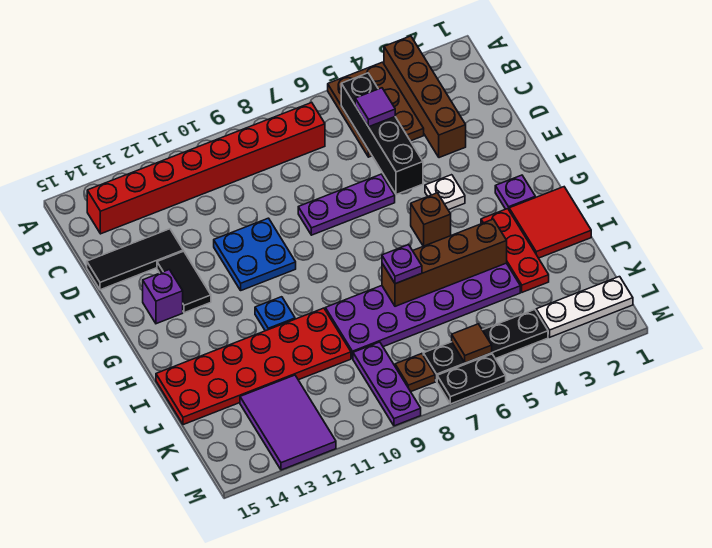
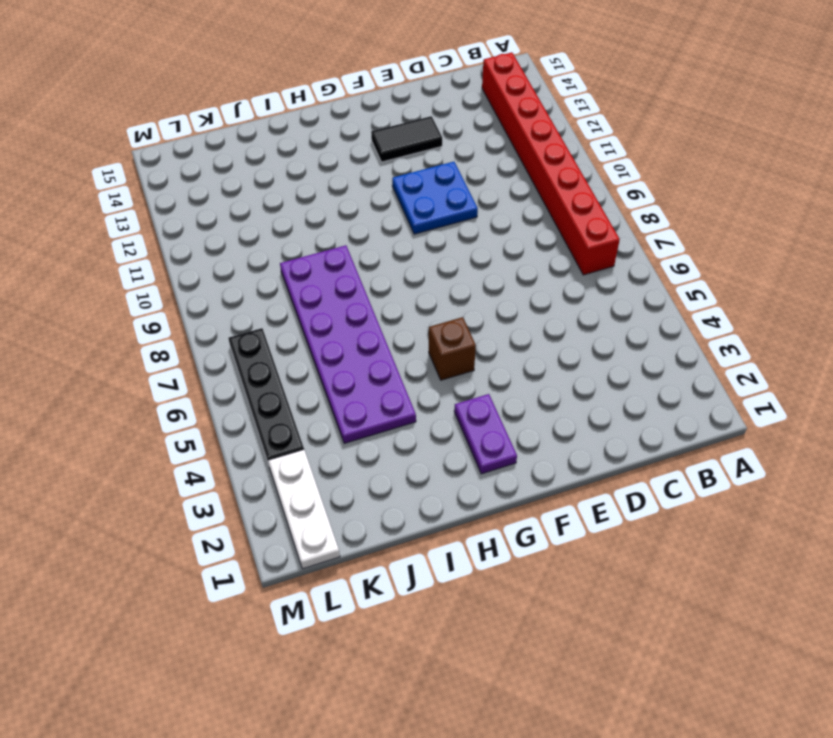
purple 1x2 plate [454,394,517,474] -> purple 1x1 plate [495,175,535,209]
none -> brown 1x4 brick [384,36,466,158]
none -> brown 2x3 plate [328,62,424,157]
none -> black 1x3 tile [87,229,183,290]

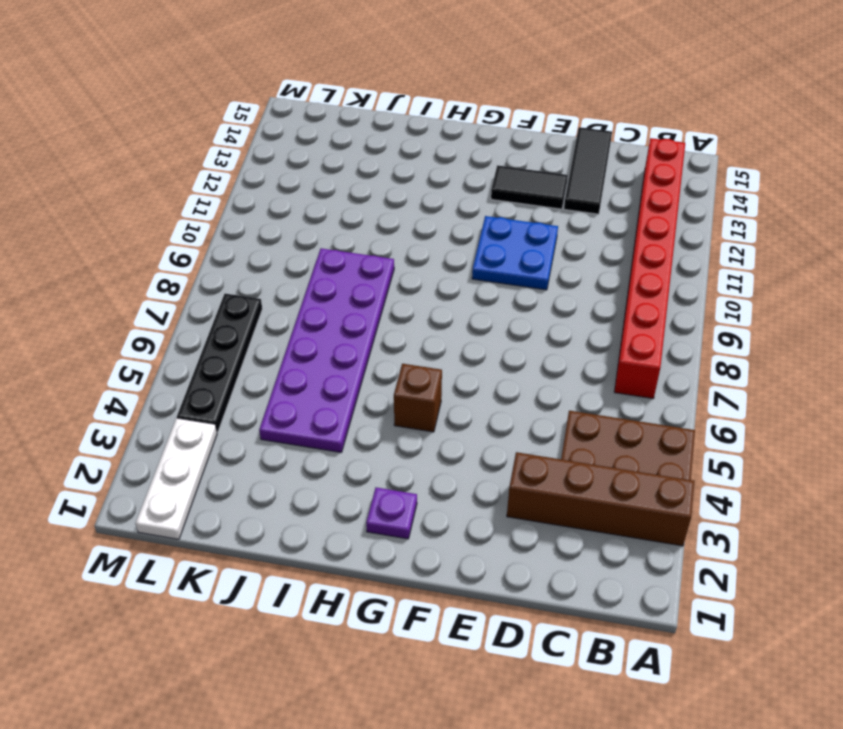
none -> purple 1x3 plate [298,174,395,235]
none -> white 1x1 plate [425,175,465,210]
none -> purple 1x1 brick [143,270,183,324]

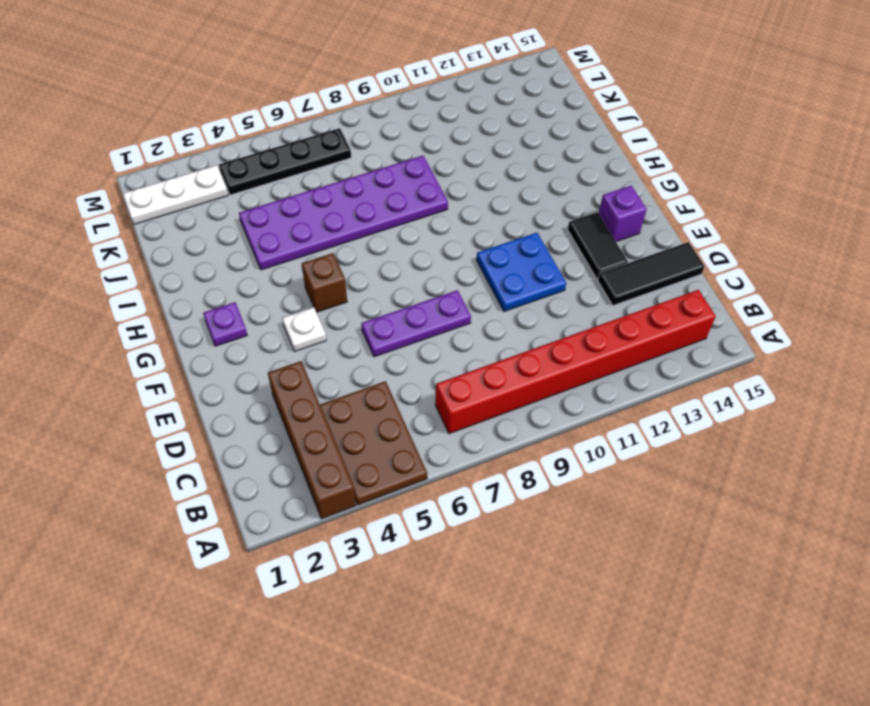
none -> red 2x2 tile [509,187,591,258]
none -> red 1x3 plate [481,209,549,292]
none -> blue 1x1 plate [255,297,295,331]

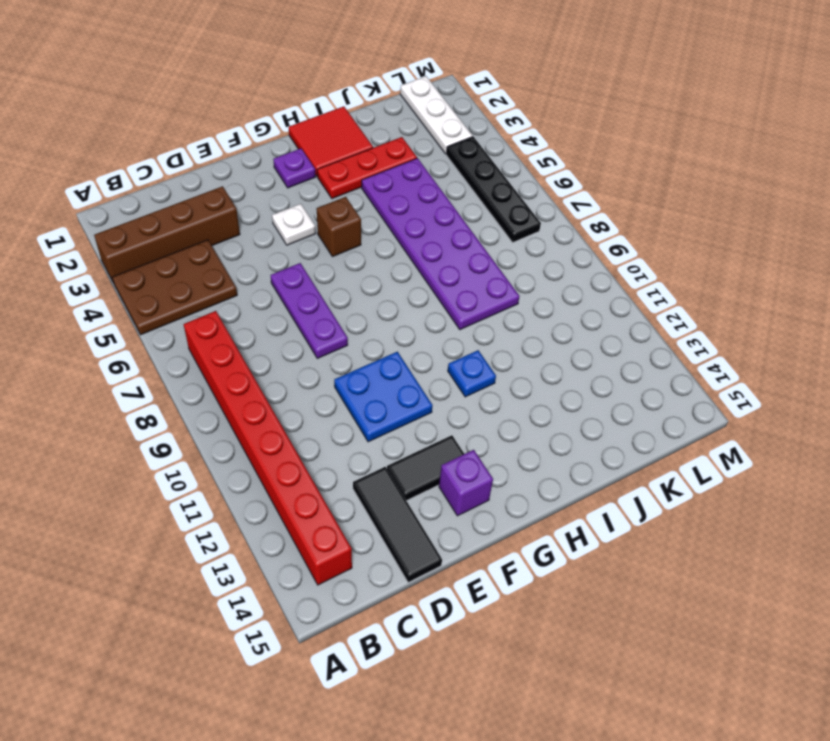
none -> red 2x6 plate [156,308,351,425]
none -> purple 1x3 plate [353,342,421,426]
none -> purple 2x3 tile [240,375,336,470]

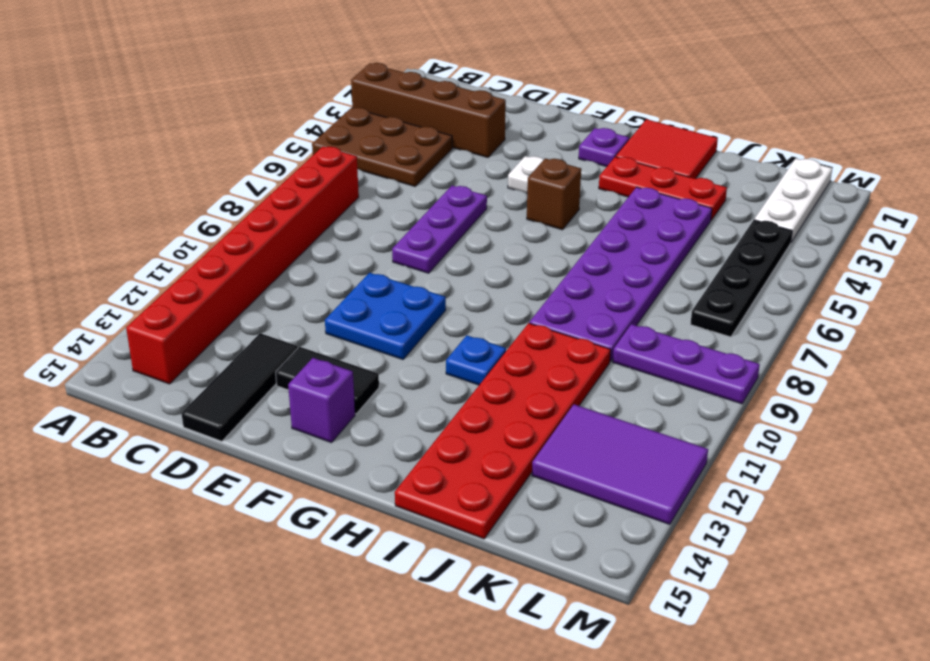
none -> brown 1x1 plate [395,354,435,392]
none -> black 1x2 plate [437,354,506,404]
none -> black 1x4 brick [341,73,423,195]

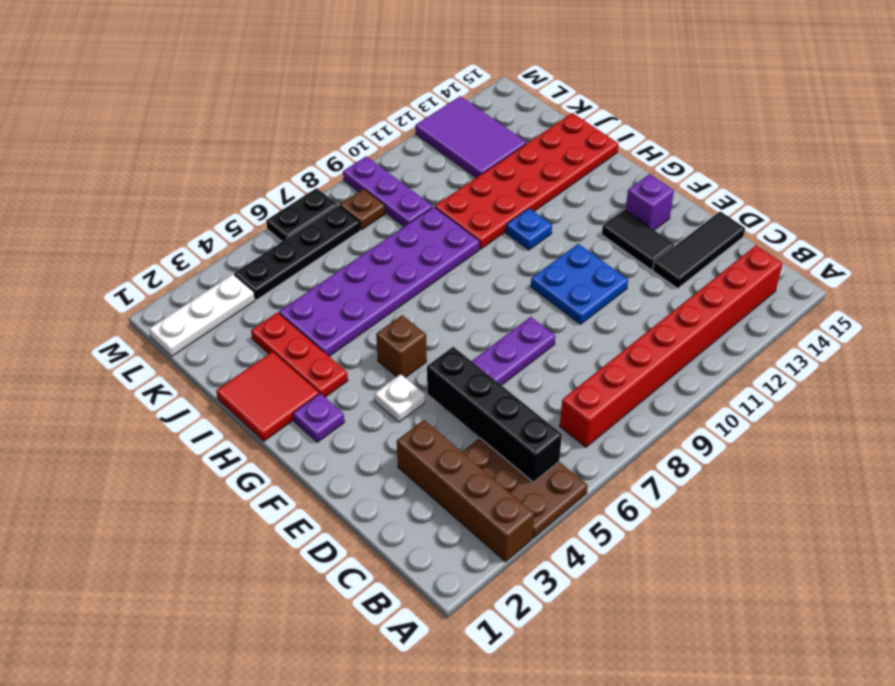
none -> brown 1x4 brick [382,219,507,306]
none -> brown 1x1 tile [452,324,492,363]
none -> purple 1x1 tile [355,88,395,127]

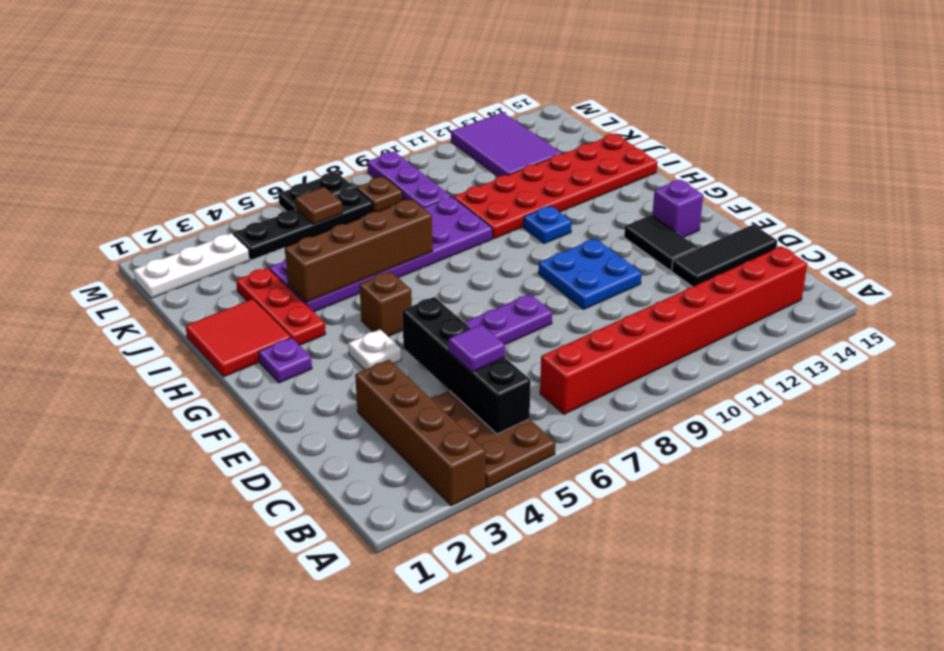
none -> purple 1x1 plate [382,245,422,284]

